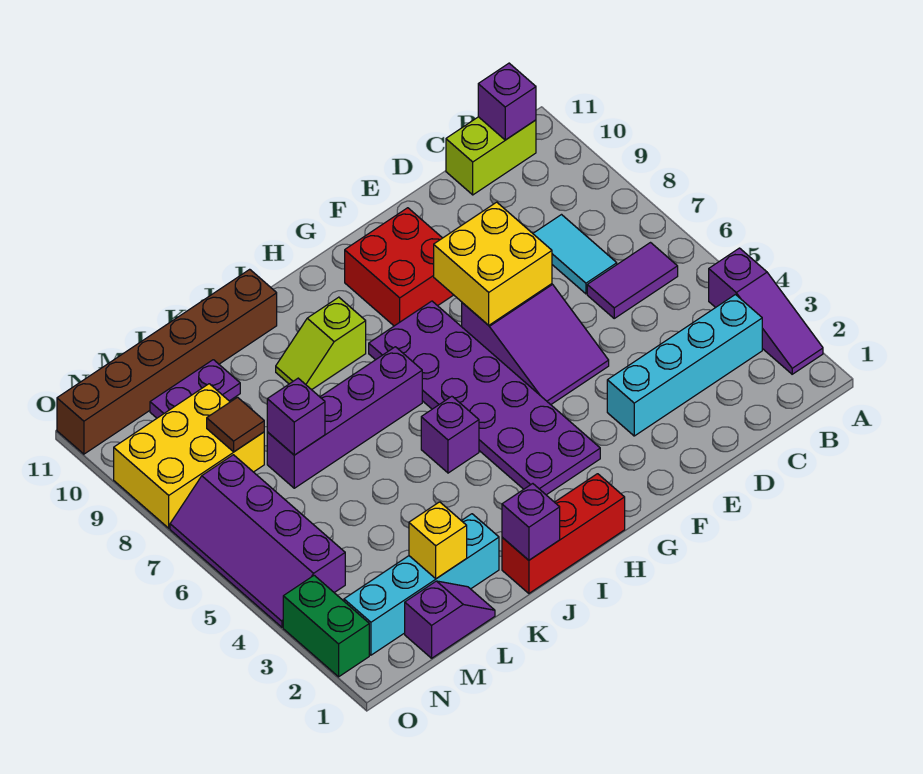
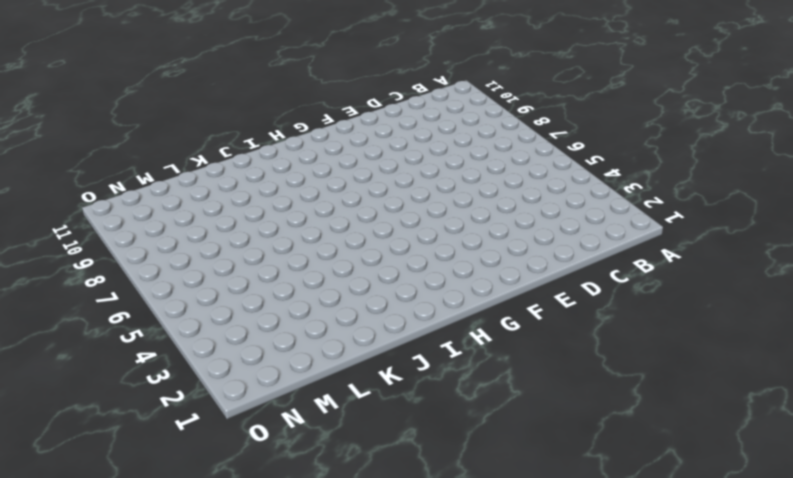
none -> purple 1x3 slope [709,248,823,374]
none -> cyan 1x4 brick [607,295,762,436]
none -> purple 1x2 tile [587,243,678,318]

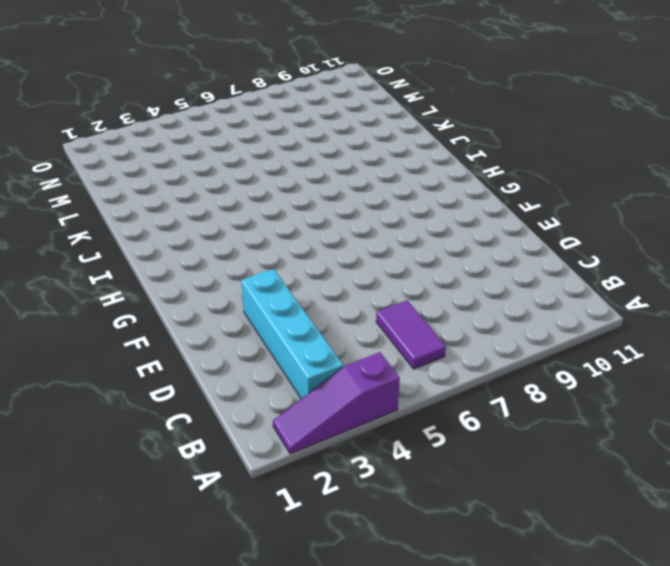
none -> lime 1x2 brick [446,117,536,195]
none -> cyan 1x2 tile [533,215,617,294]
none -> purple 2x3 slope [462,284,609,405]

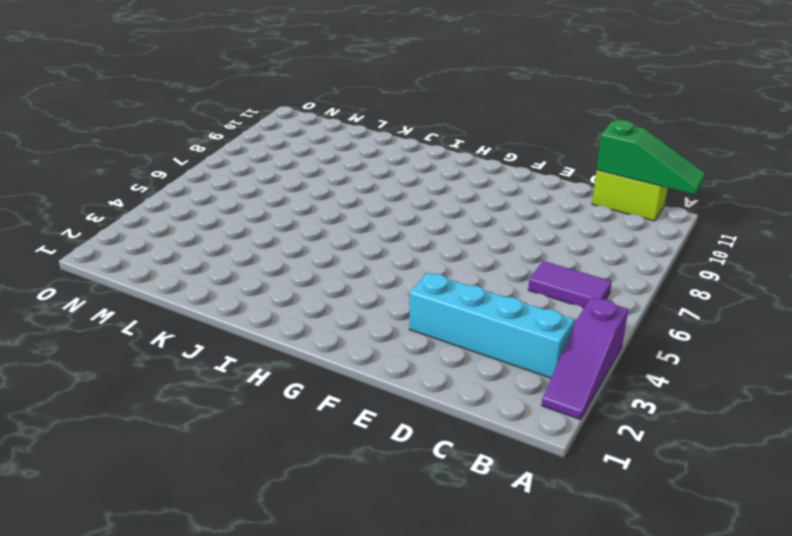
green 1x3 slope [597,120,706,195] -> purple 1x1 brick [478,63,536,140]
none -> cyan 1x2 tile [533,215,617,294]
none -> purple 2x3 slope [462,284,609,405]
none -> red 2x2 brick [345,208,453,326]

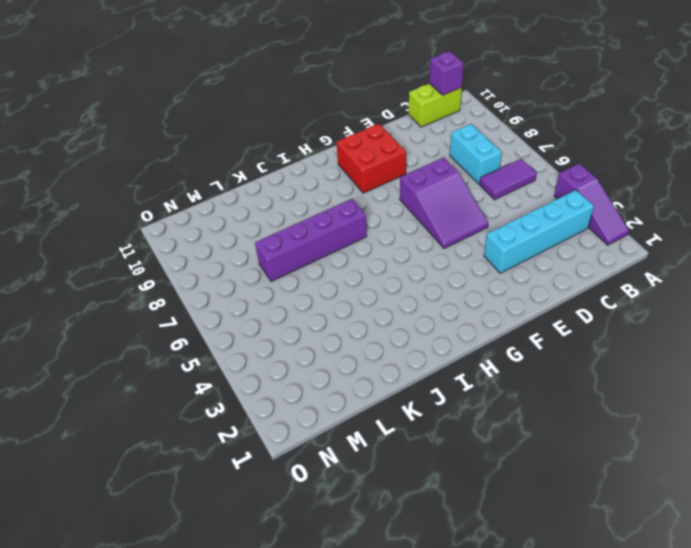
cyan 1x2 brick [450,124,502,184] -> cyan 1x2 tile [533,215,617,294]
none -> purple 2x6 plate [369,301,600,495]
none -> red 1x3 brick [502,474,625,593]
none -> purple 1x1 brick [421,396,479,473]

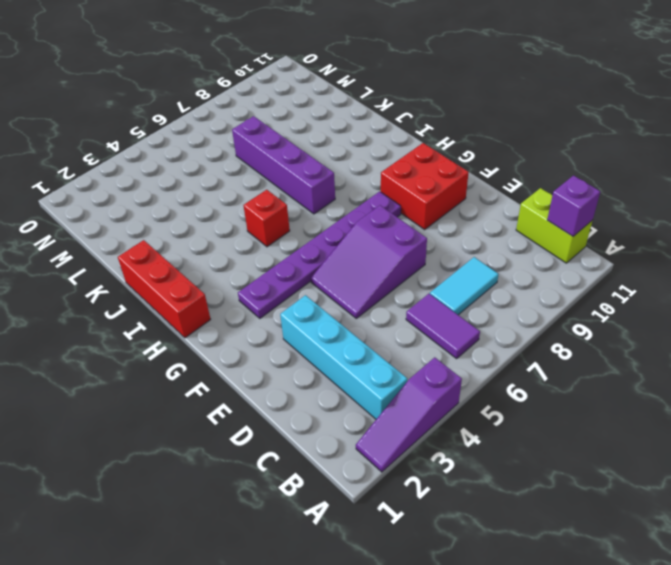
purple 1x6 plate [238,191,401,318] -> purple 2x6 plate [369,301,600,495]
red 1x1 brick [243,190,290,247] -> purple 1x1 brick [421,396,479,473]
none -> lime 1x2 slope [276,297,366,390]
none -> brown 1x6 brick [57,269,277,454]
none -> cyan 1x4 brick [344,514,499,655]

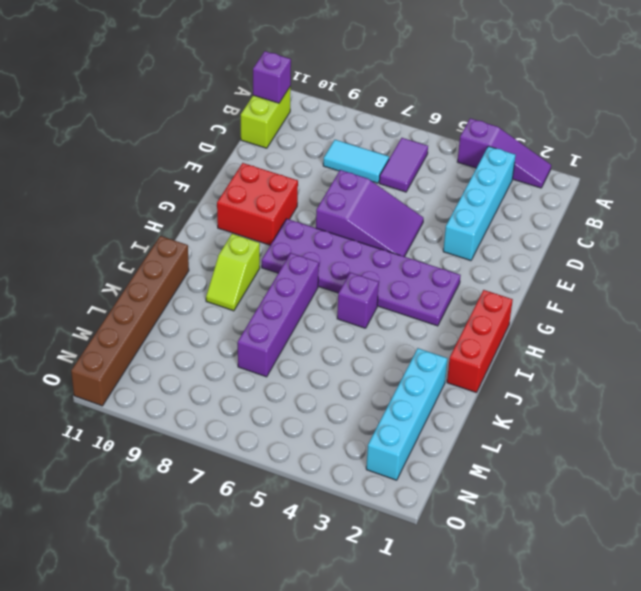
none -> purple 1x2 slope [405,581,495,658]
none -> purple 1x2 plate [150,360,240,418]
none -> yellow 2x3 brick [114,384,264,528]

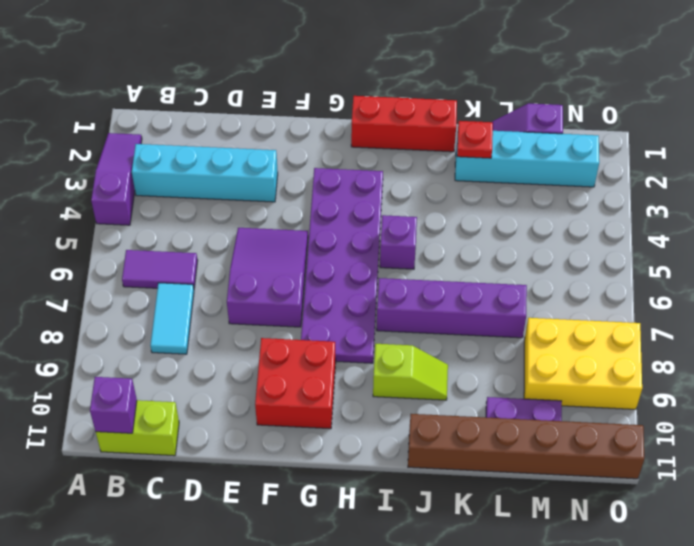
red 1x1 plate [457,121,493,158] -> none
none -> purple 2x4 slope [170,455,345,627]
none -> green 1x2 brick [283,575,369,677]
none -> yellow 2x2 brick [434,202,552,325]

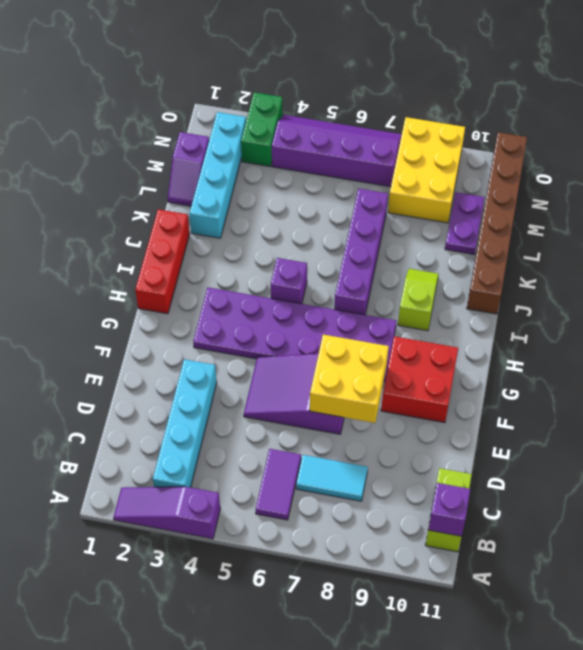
green 1x2 brick [241,92,283,166] -> green 1x2 brick turned to [283,575,369,677]
none -> purple 1x1 brick [502,484,560,560]
none -> yellow 1x1 brick [409,502,467,579]
none -> purple 1x1 brick [267,378,325,455]

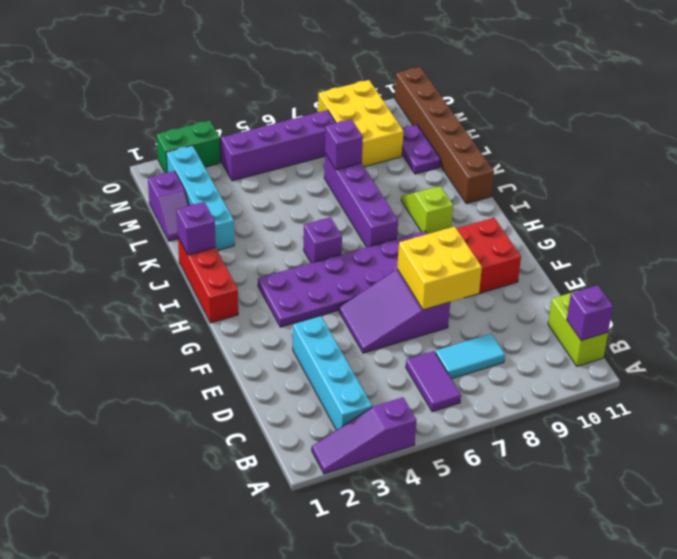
none -> yellow 1x1 brick [409,502,467,579]
none -> brown 1x1 tile [207,397,264,452]

